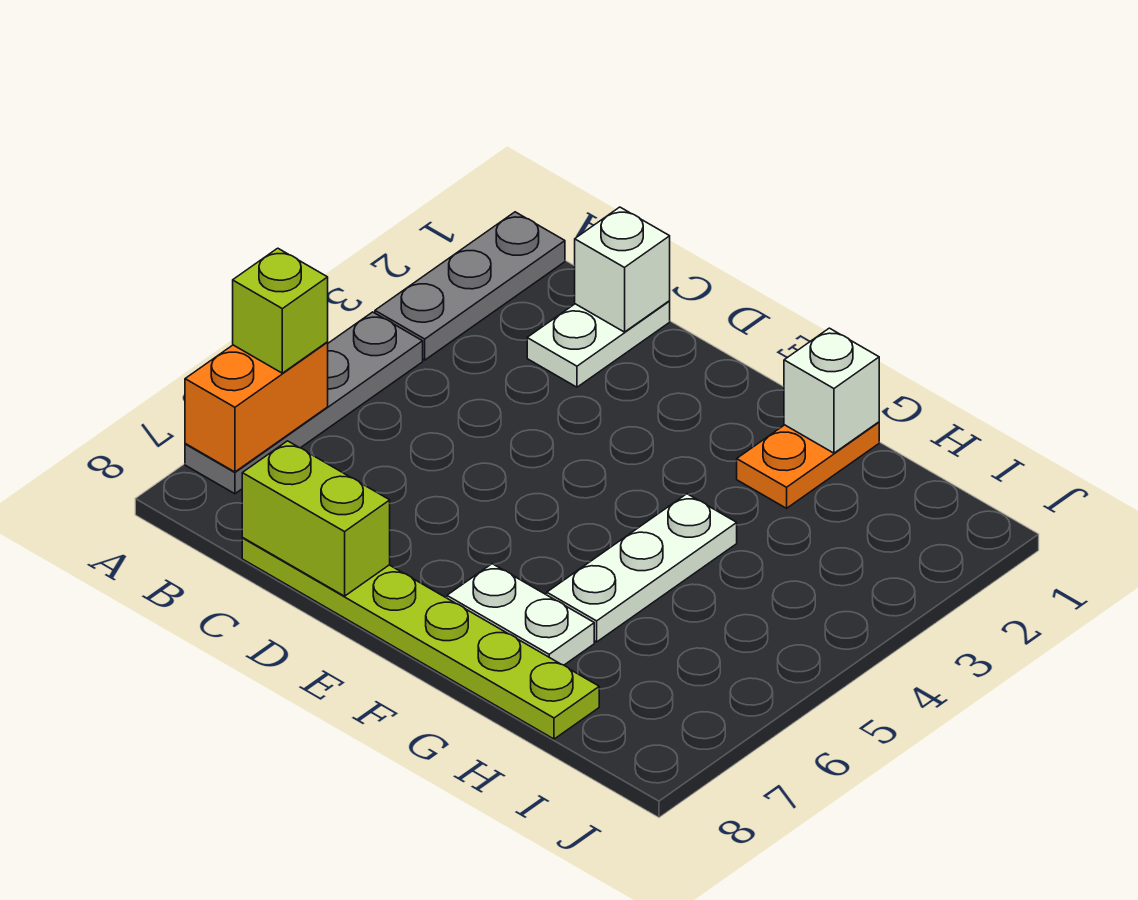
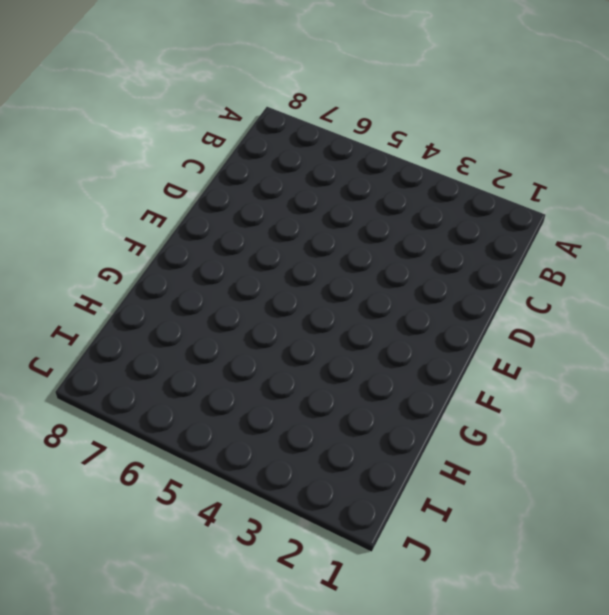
none -> grey 1x3 plate [375,212,565,360]
none -> grey 1x4 plate [185,312,423,494]
none -> white 1x2 plate [527,301,670,387]

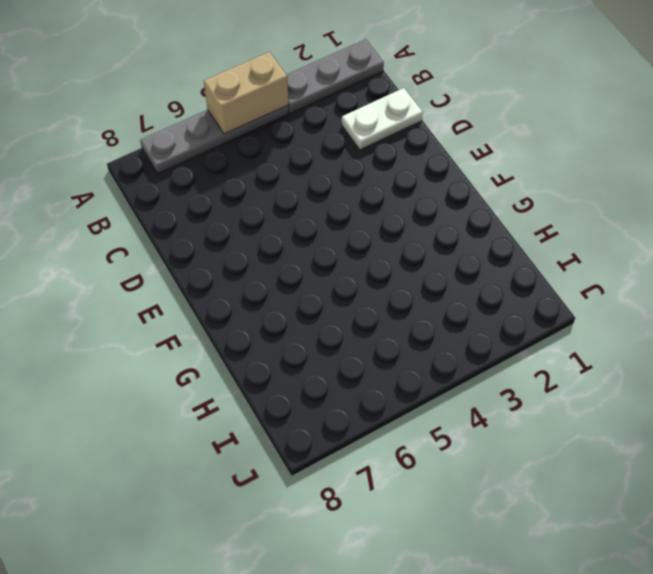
tan 1x2 brick [204,52,288,134] -> none
none -> lime 1x6 plate [242,538,599,739]
none -> white 1x2 plate [447,564,594,665]
none -> orange 1x2 plate [737,422,879,508]

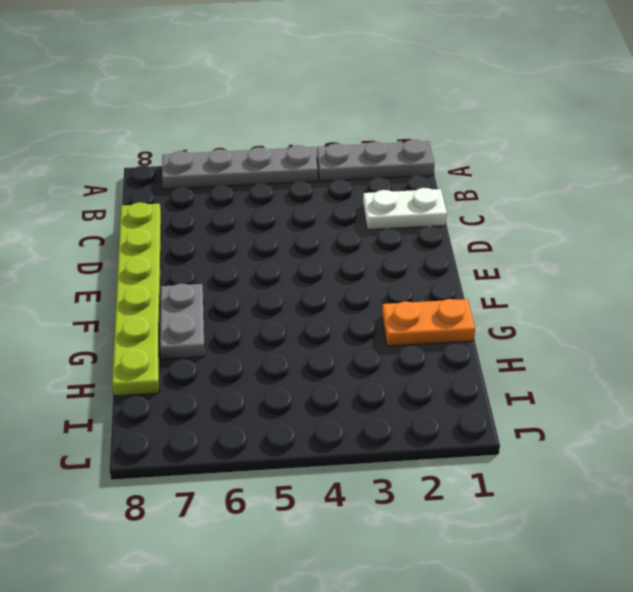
grey 1x2 plate [160,284,205,359] -> white 1x2 plate [447,564,594,665]
none -> white 1x3 plate [547,494,737,642]
none -> orange 1x2 brick [185,342,328,472]
none -> white 1x1 brick [575,207,670,332]

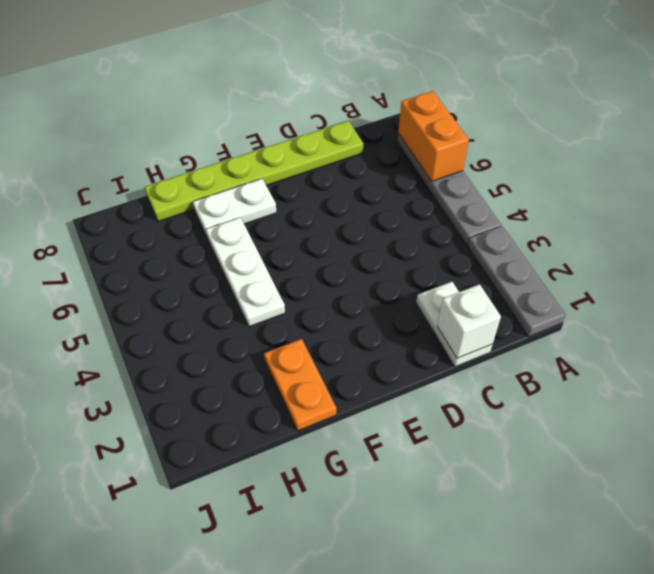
none -> lime 1x2 brick [242,441,390,596]
none -> white 1x1 brick [784,328,879,453]
none -> lime 1x1 brick [233,248,328,373]

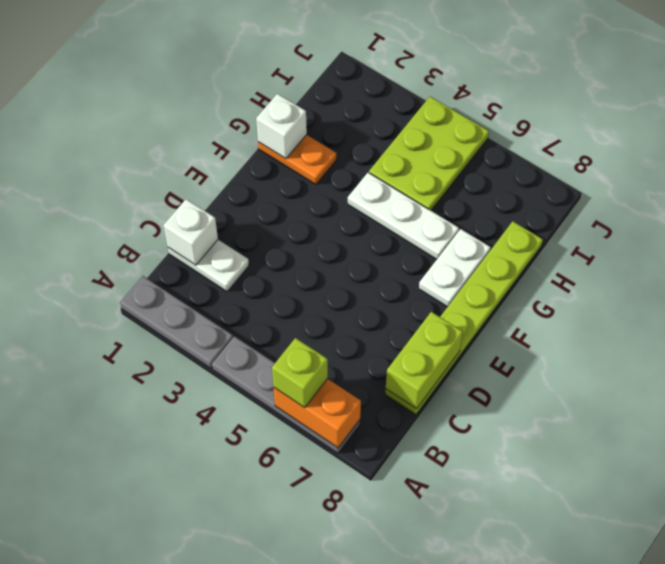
lime 2x3 plate [369,97,489,210] -> none

